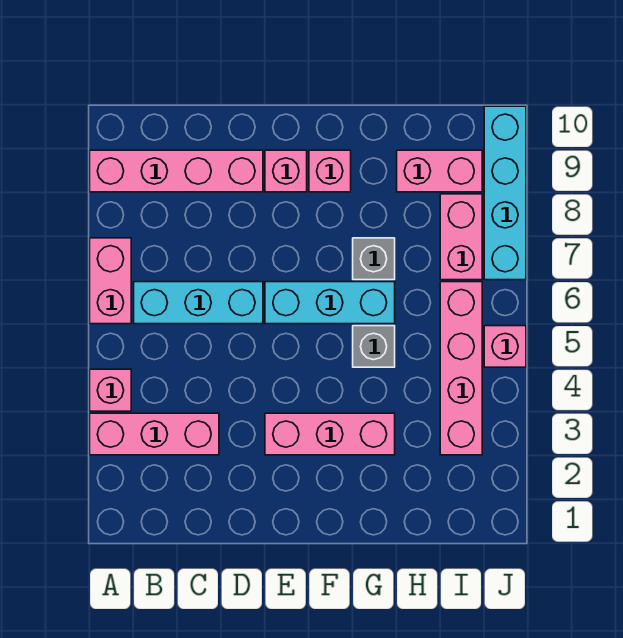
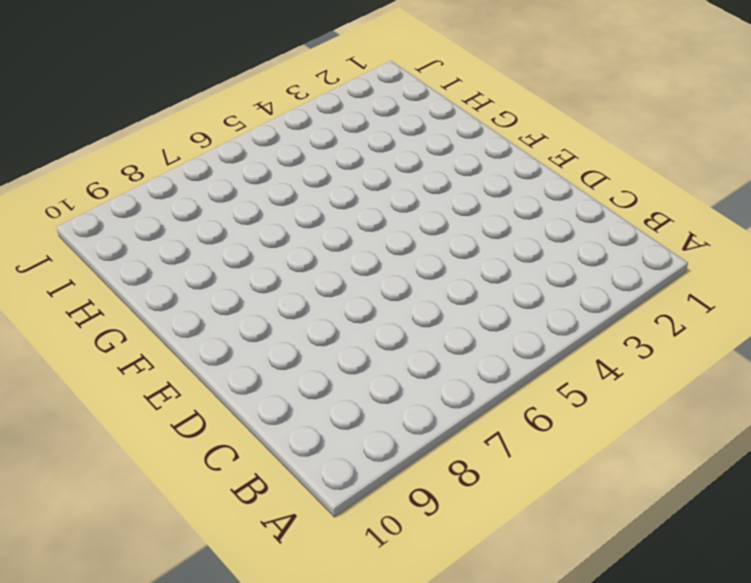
none -> pink 1x3 brick [90,413,219,455]
none -> pink 1x1 brick [90,369,131,411]
none -> pink 1x2 brick [90,238,131,324]

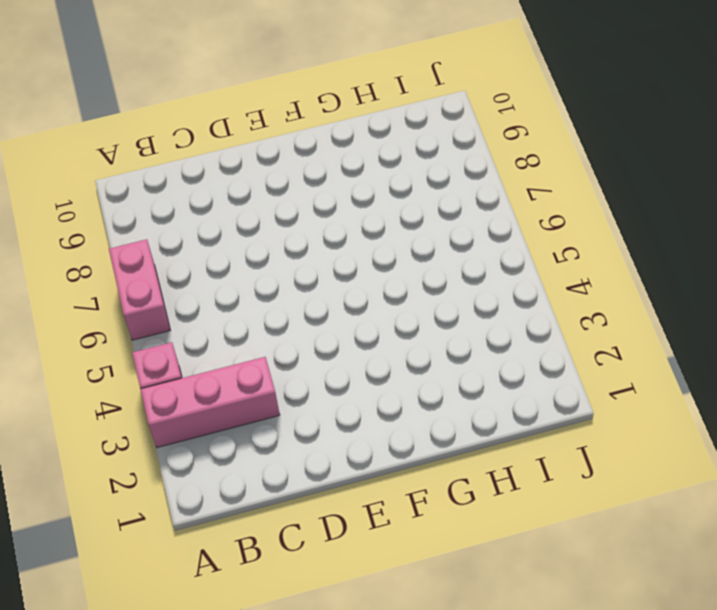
none -> pink 1x4 brick [90,150,263,192]
none -> cyan 1x3 brick [134,282,263,324]
none -> pink 1x3 brick [265,413,395,455]

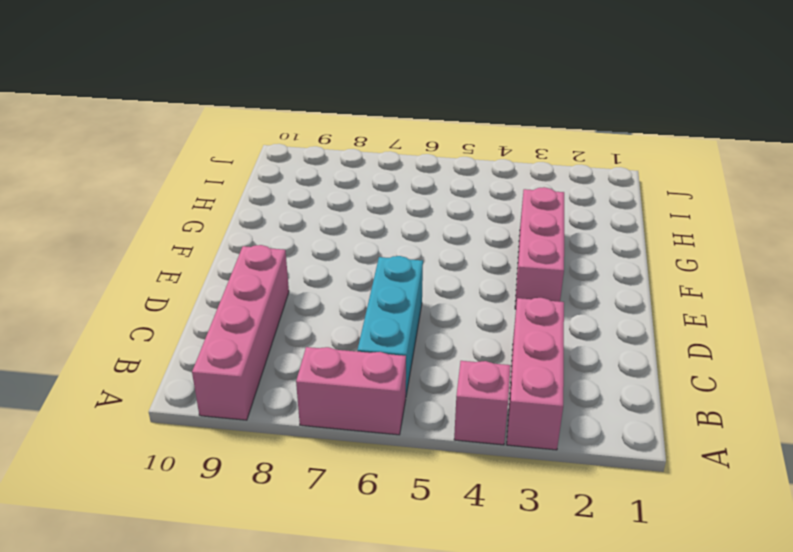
none -> cyan 1x3 brick [265,282,395,324]
none -> pink 1x1 brick [265,150,307,192]
none -> pink 1x1 brick [309,150,351,192]

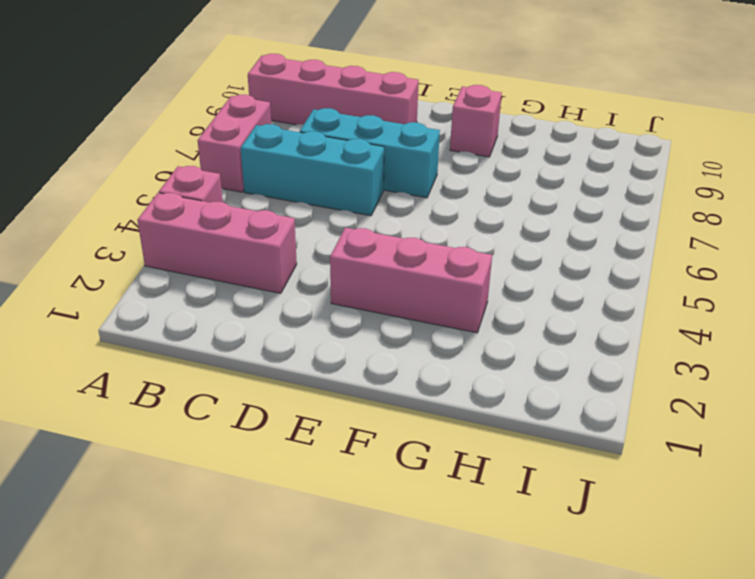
cyan 1x3 brick [300,108,440,198] -> cyan 1x3 brick moved to [265,282,395,324]
none -> pink 1x1 brick [265,150,307,192]
none -> grey 1x1 brick [353,326,395,367]
none -> grey 1x1 brick [353,238,395,280]

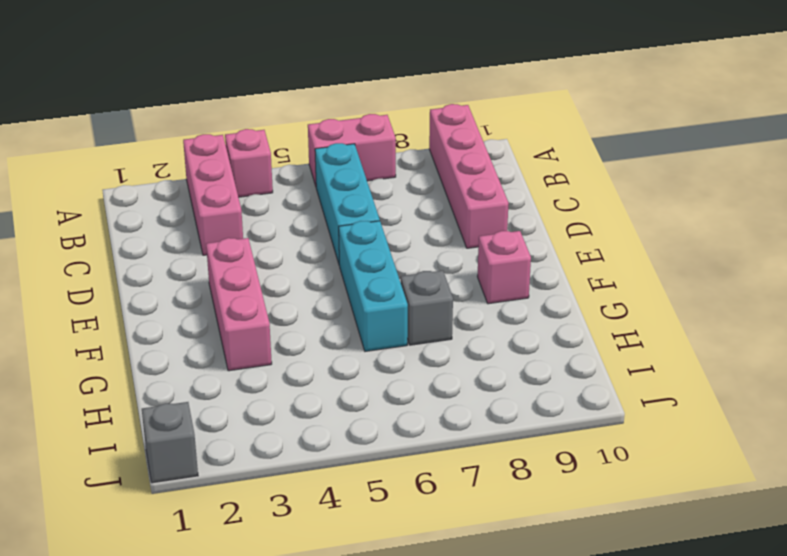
grey 1x1 brick [142,402,198,483] -> grey 1x1 brick moved to [353,326,395,367]
none -> pink 1x1 brick [265,150,307,192]
none -> pink 1x2 brick [397,150,482,192]
none -> pink 1x4 brick [440,282,482,455]

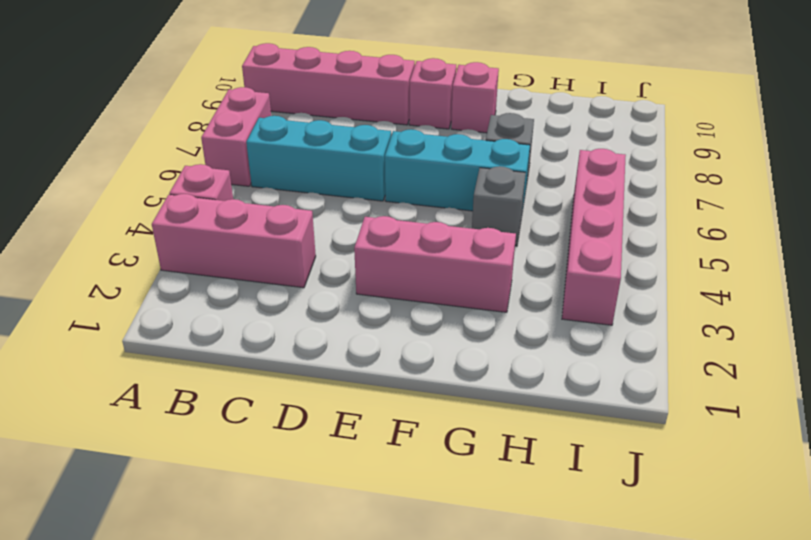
none -> pink 1x2 brick [397,150,482,192]
none -> pink 1x2 brick [440,194,482,280]
none -> pink 1x1 brick [484,326,526,367]

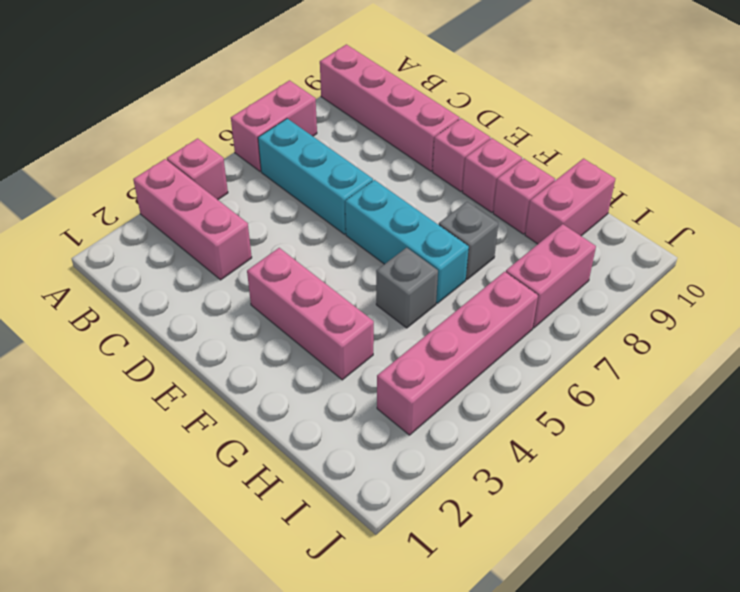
pink 1x1 brick [493,159,555,234] -> pink 1x1 brick moved to [484,326,526,367]
pink 1x2 brick [525,159,615,244] -> pink 1x2 brick turned to [397,150,482,192]
none -> cyan 1x4 brick [484,106,526,280]

